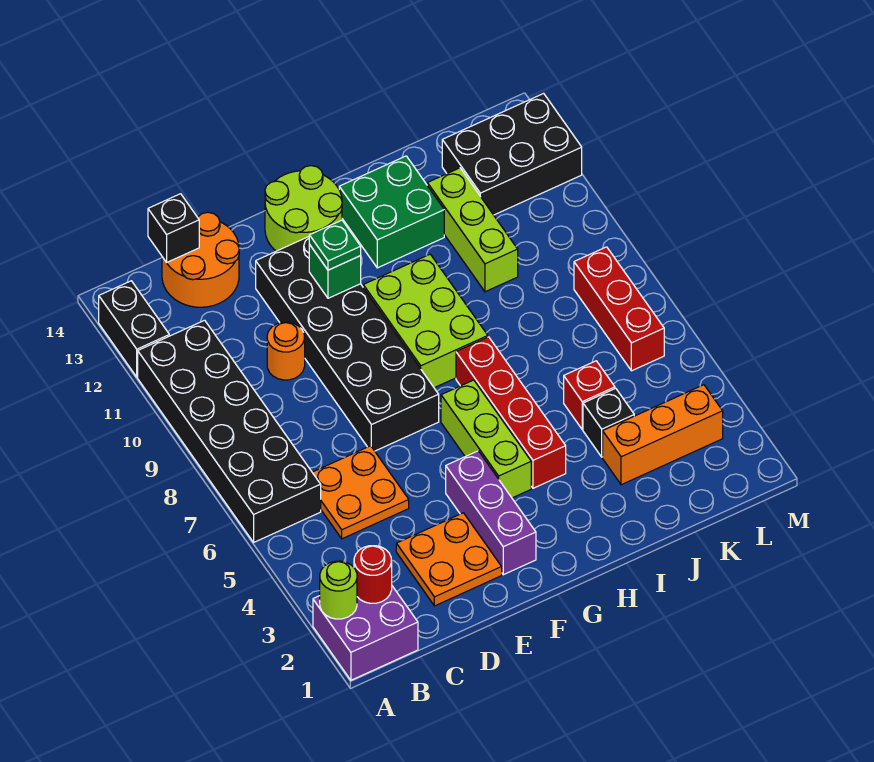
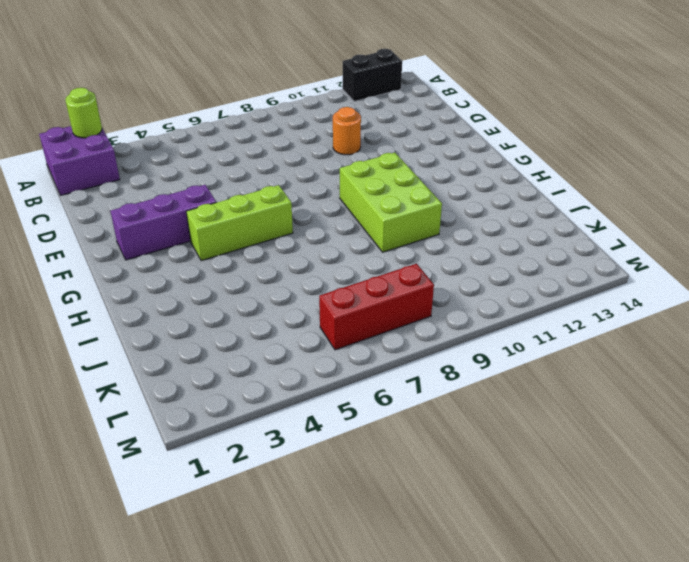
lime 2x3 brick [340,153,442,252] -> lime 2x3 brick turned to [363,254,488,388]
none -> black 2x6 brick [138,320,321,542]
none -> orange 2x2 plate [312,446,409,539]
none -> orange 2x2 round brick [162,212,239,307]

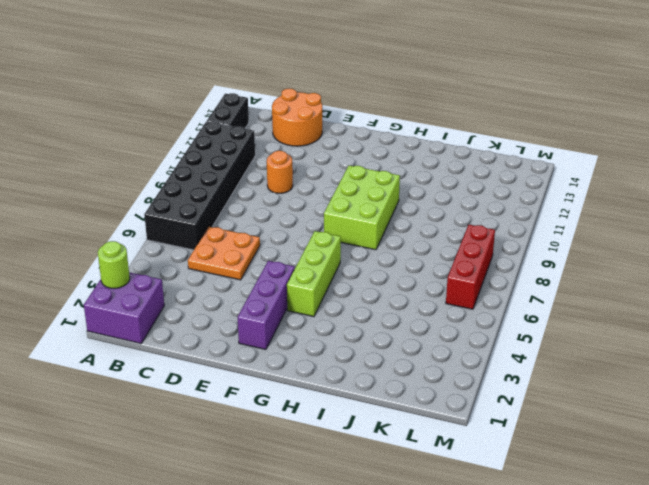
none -> orange 2x2 plate [396,513,502,606]
none -> black 2x6 brick [256,237,439,451]
none -> lime 2x2 round brick [265,166,342,251]

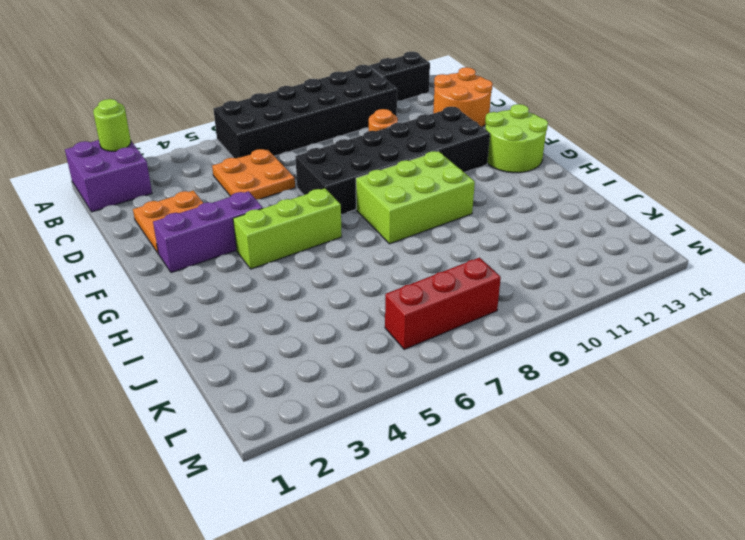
none -> red 1x4 brick [456,337,566,488]
none -> green 2x2 brick [339,156,444,268]
none -> orange 1x3 brick [603,385,723,485]

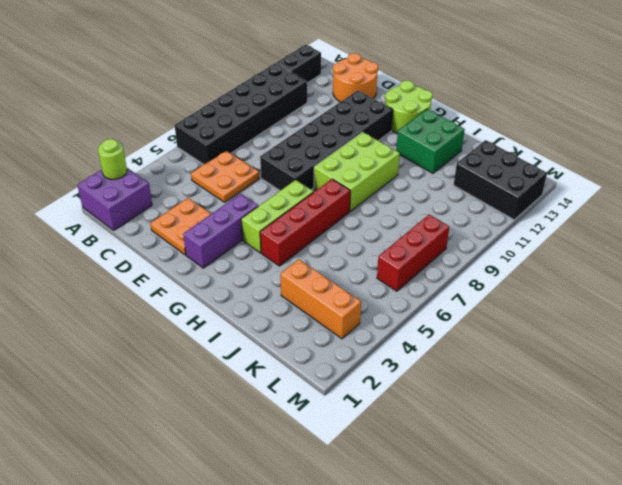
none -> orange 1x1 round brick [267,322,305,380]
none -> black 1x1 brick [583,388,634,457]
none -> red 1x1 brick [564,361,615,430]

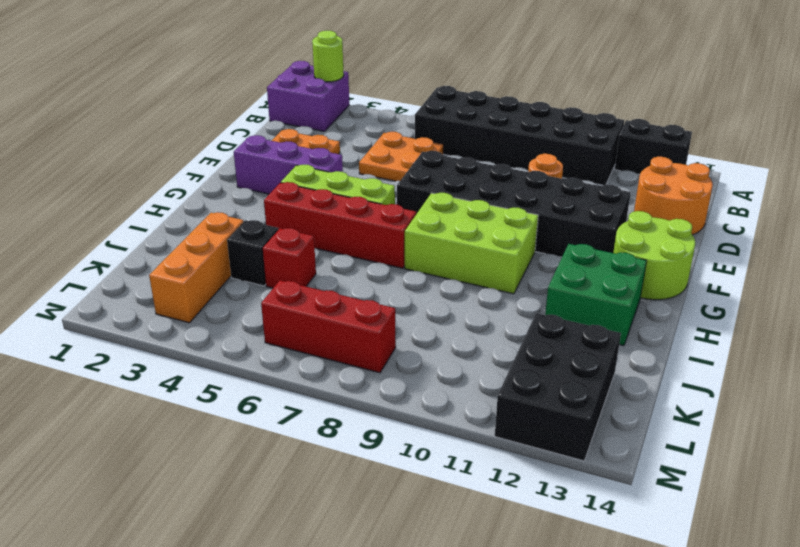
none -> lime 1x3 brick [427,168,518,292]
none -> red 1x1 round brick [354,546,392,603]
none -> black 1x1 brick [148,194,199,263]

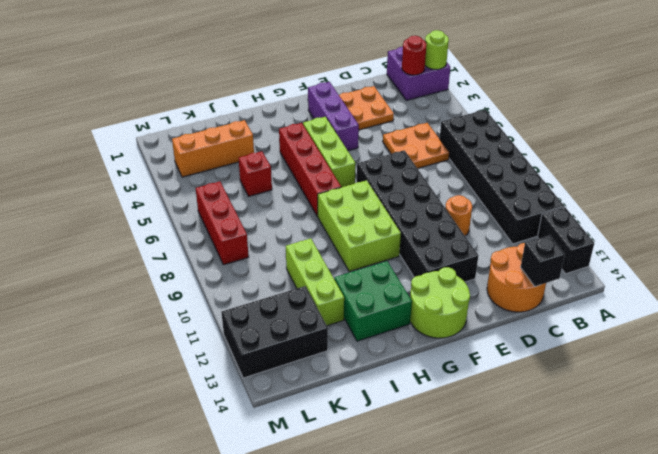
none -> black 1x1 brick [583,388,634,457]
none -> green 1x1 brick [309,245,361,298]
none -> green 1x1 plate [309,220,361,270]

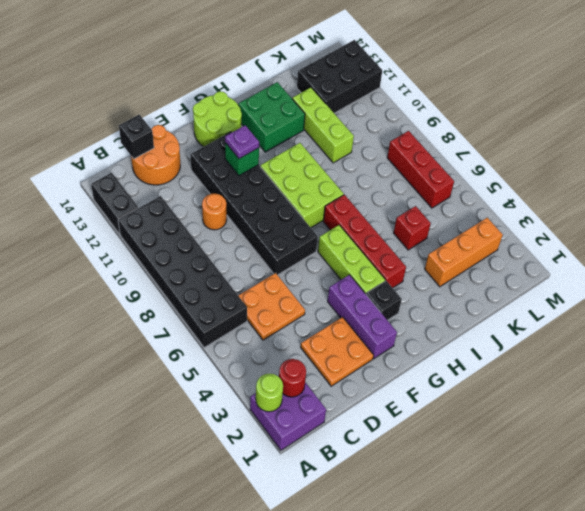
purple 1x1 plate [225,125,259,159] -> green 1x1 plate [309,220,361,270]
black 1x1 brick [366,281,402,320] -> black 1x1 brick moved to [583,388,634,457]

